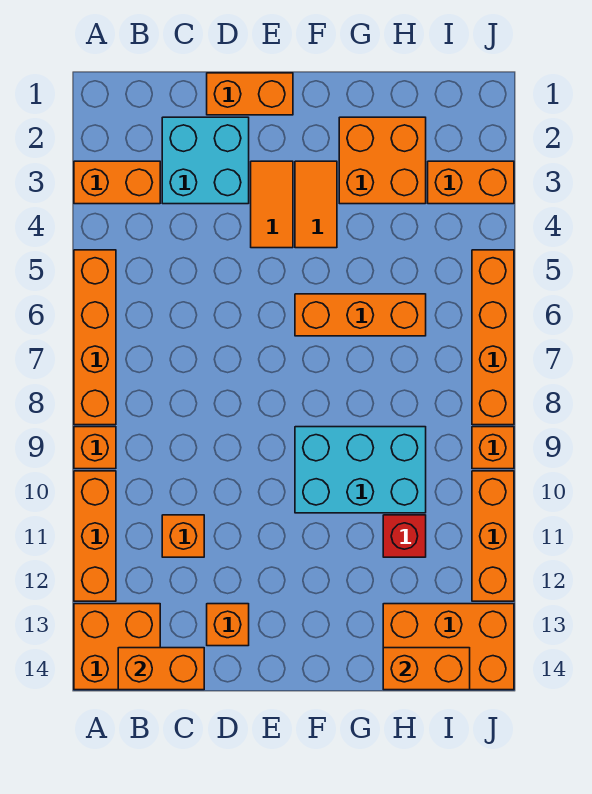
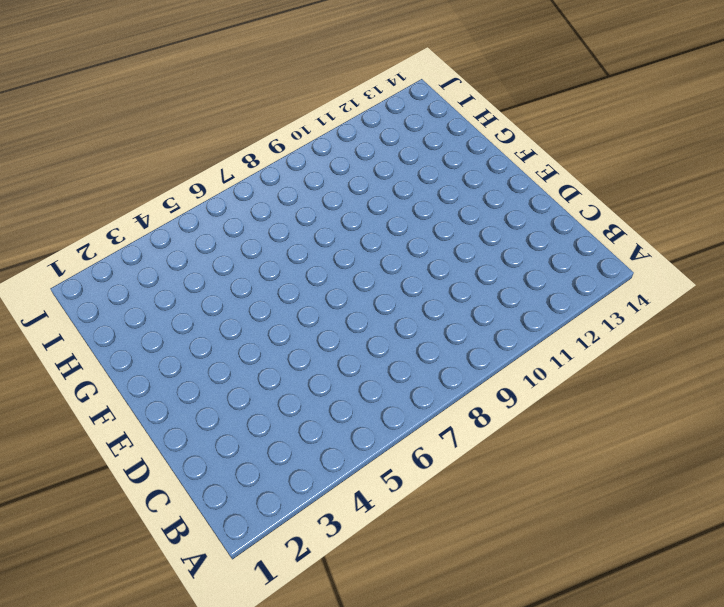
none -> orange 1x2 brick [74,161,160,204]
none -> orange 1x4 brick [74,250,116,425]
none -> orange 1x1 brick [74,427,116,469]

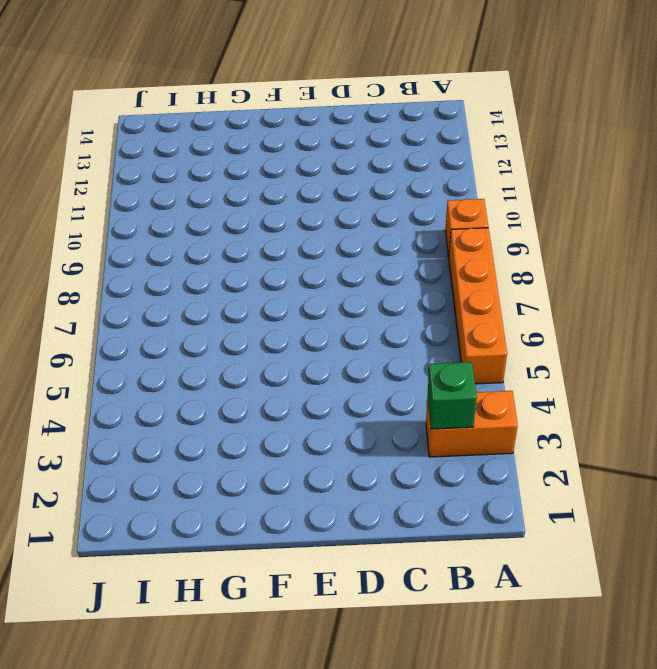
green 1x1 brick [428,362,477,429] -> none
none -> orange 1x3 brick [74,471,116,601]
none -> orange 2x2 brick [74,604,160,690]
none -> cyan 2x2 brick [162,117,249,204]

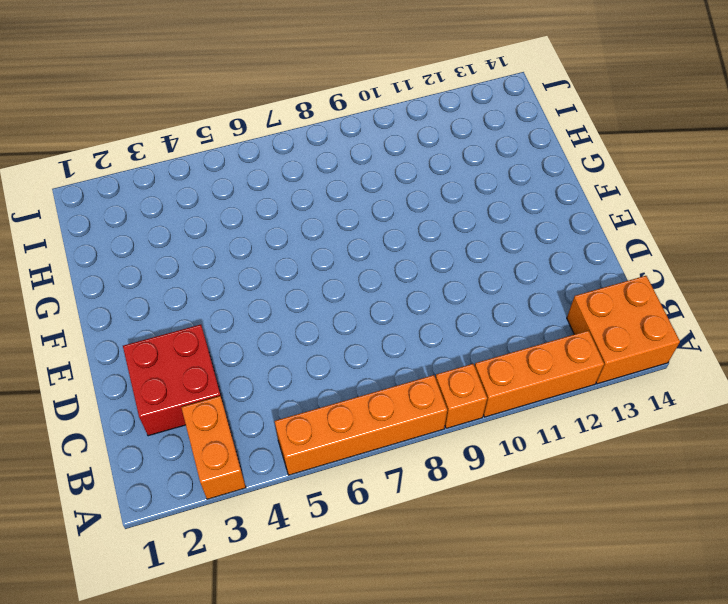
red 2x2 brick [123,325,221,436] -> cyan 2x2 brick [162,117,249,204]
none -> orange 1x1 brick [162,515,204,557]
none -> orange 1x2 brick [207,73,293,115]
none -> orange 1x1 brick [207,604,249,646]

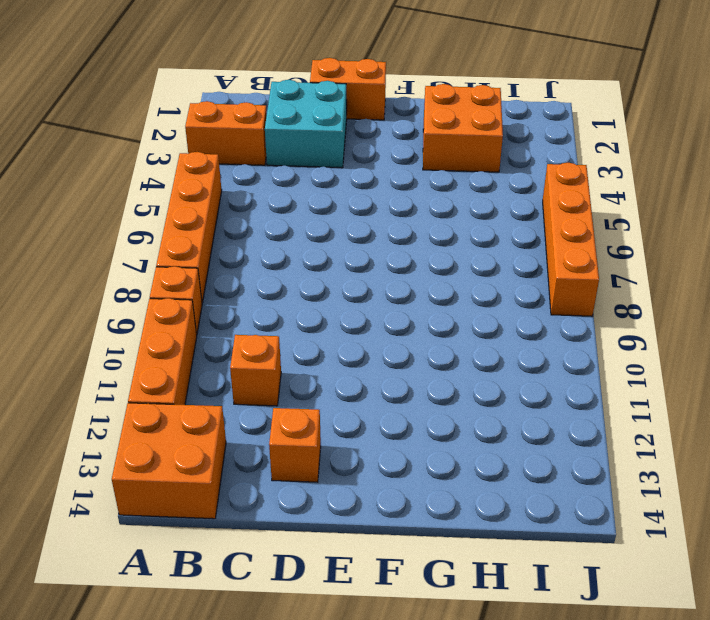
none -> orange 1x2 tile [251,161,293,248]
none -> orange 1x2 tile [295,161,337,248]
none -> orange 1x3 brick [295,294,426,336]

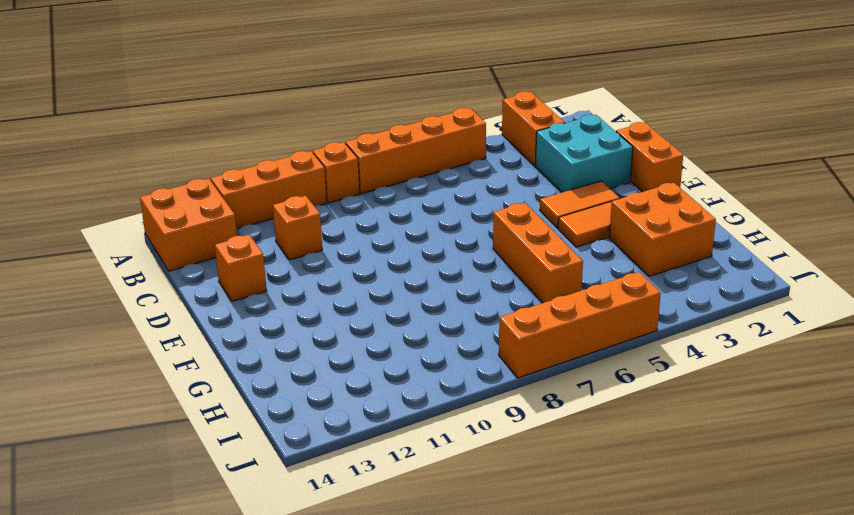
none -> cyan 2x3 brick [295,427,426,513]
none -> red 1x1 brick [383,515,426,557]
none -> orange 2x3 brick [383,604,514,690]

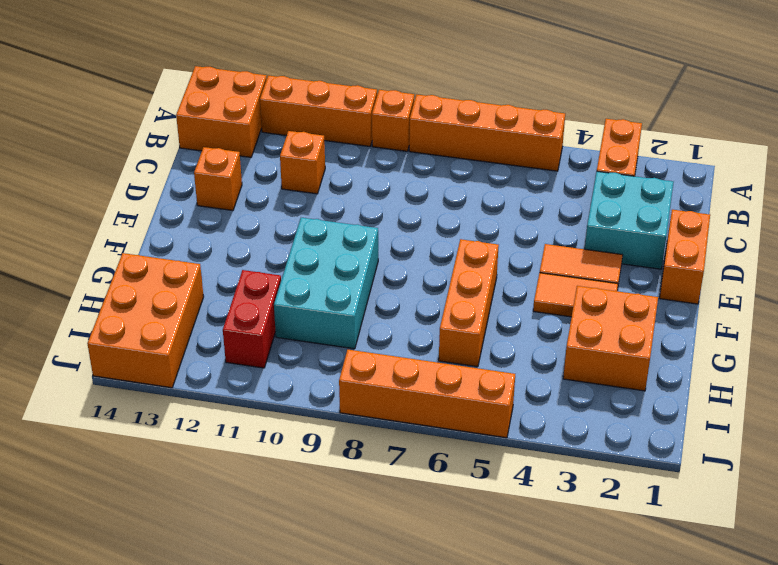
red 1x2 brick [223,270,281,368] -> red 1x1 brick [383,515,426,557]
none -> orange 1x2 brick [428,161,514,204]
none -> orange 1x1 brick [472,427,514,469]
none -> orange 1x3 brick [472,471,514,601]

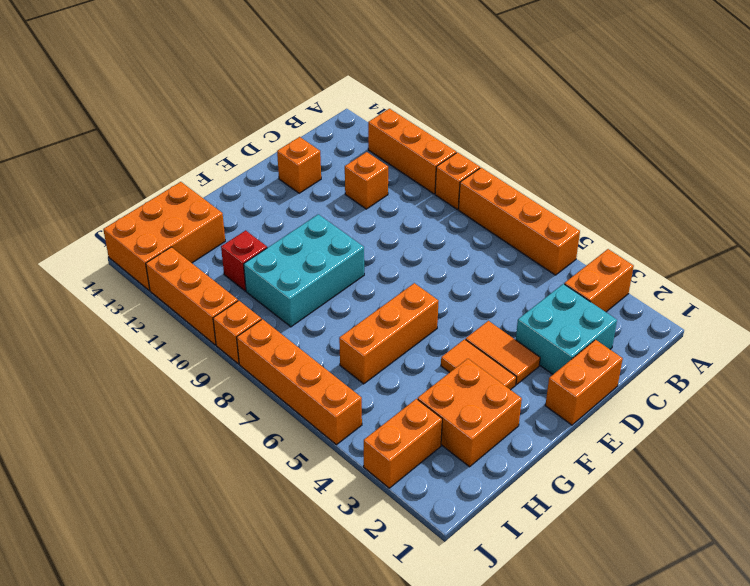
none -> orange 2x2 brick [74,604,160,690]
none -> orange 1x2 brick [118,648,204,690]
none -> orange 1x2 brick [383,648,470,690]

